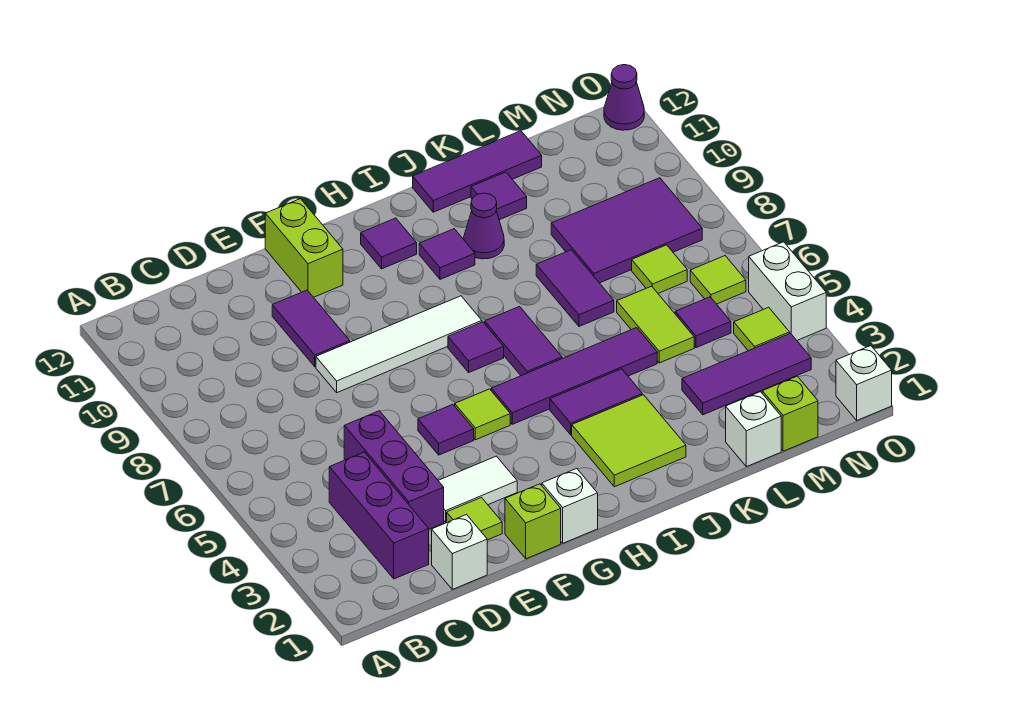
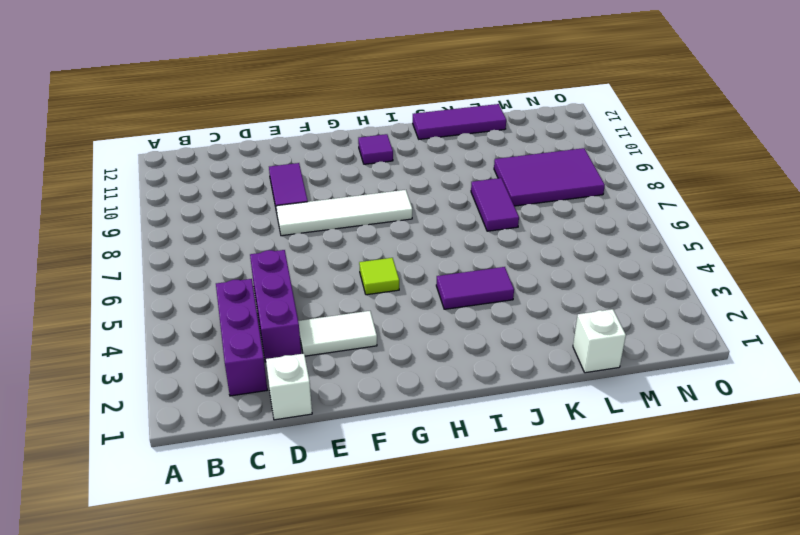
none -> lime 1x1 tile [447,498,502,540]
none -> lime 1x1 brick [505,484,561,559]
none -> purple 1x1 tile [418,404,474,455]
none -> lime 1x2 brick [265,199,343,297]

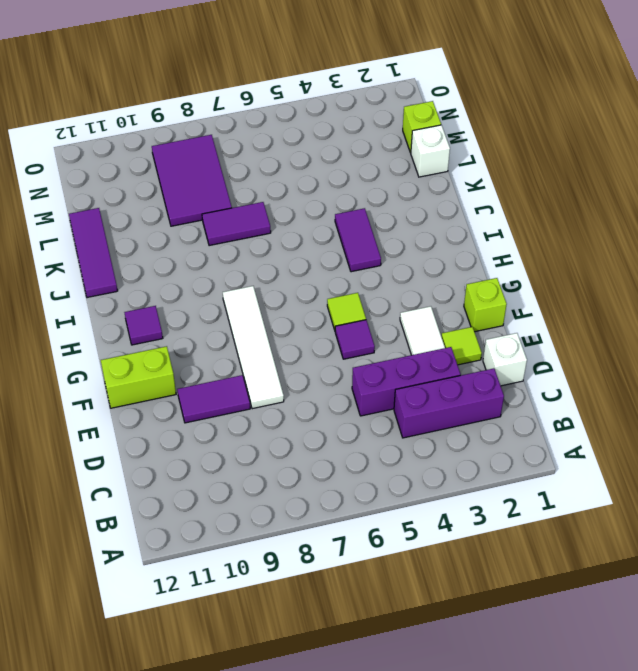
none -> white 1x1 brick [542,468,598,543]
none -> purple 1x4 tile [491,328,657,424]
none -> purple 1x1 tile [448,322,504,372]
none -> lime 2x2 tile [572,395,686,487]

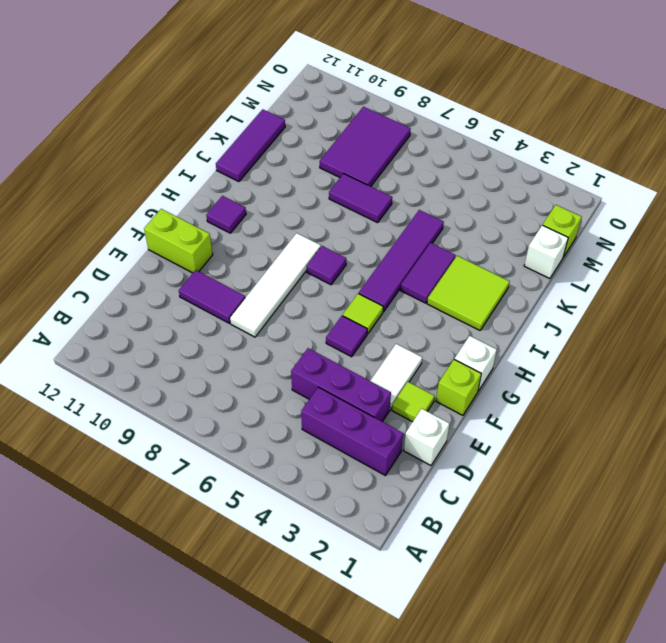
none -> purple 1x2 tile [485,307,562,376]
none -> purple 1x1 tile [419,229,475,279]
none -> purple 1x1 cone [464,193,504,259]
none -> purple 1x1 tile [471,172,527,220]

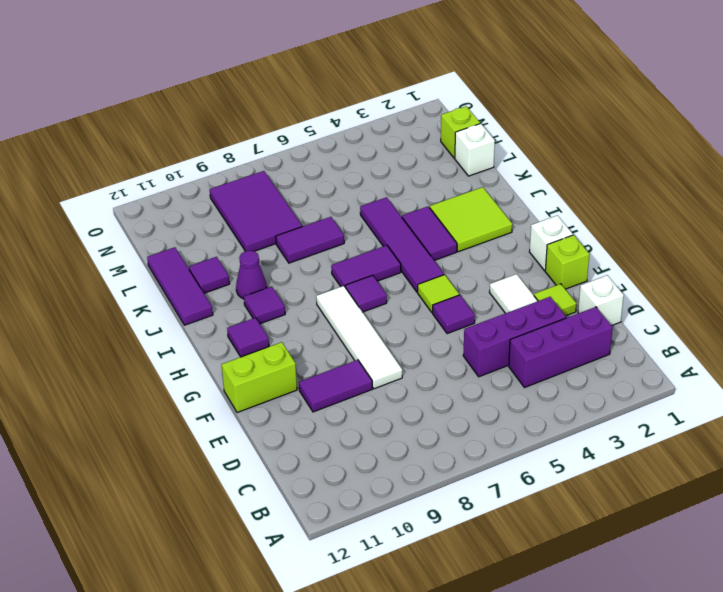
none -> purple 1x3 tile [682,333,811,415]
none -> lime 1x2 tile [617,286,694,363]
none -> purple 1x1 tile [675,297,731,348]
none -> lime 1x1 tile [632,245,687,293]

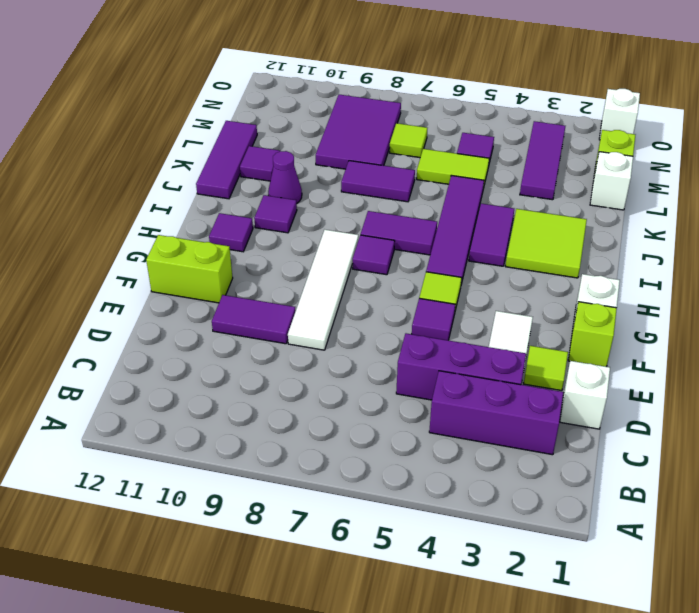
none -> lime 1x1 tile [734,307,790,351]
none -> lime 1x1 tile [690,256,746,304]
none -> white 1x2 brick [749,242,826,340]
none -> purple 1x1 cone [604,65,644,130]

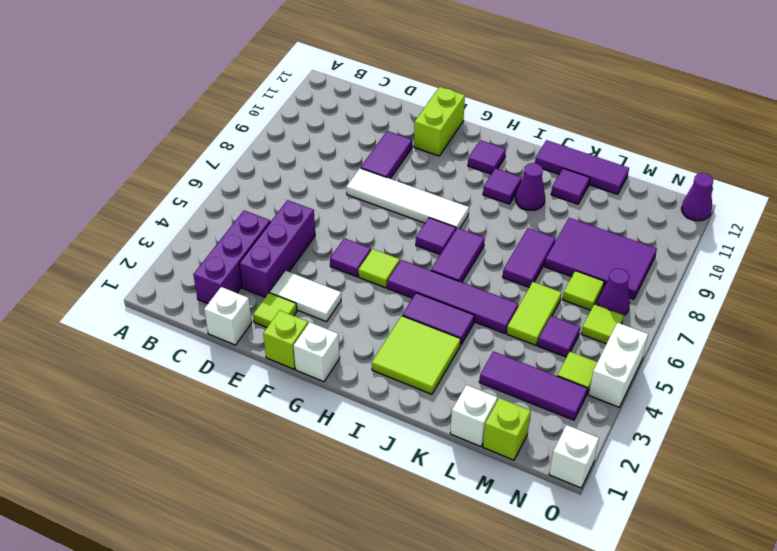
purple 1x1 cone [598,268,630,315] -> none

